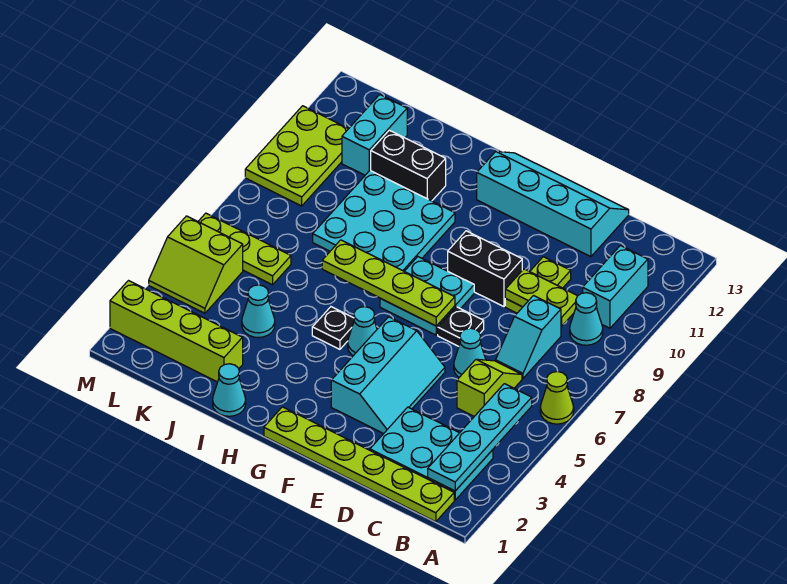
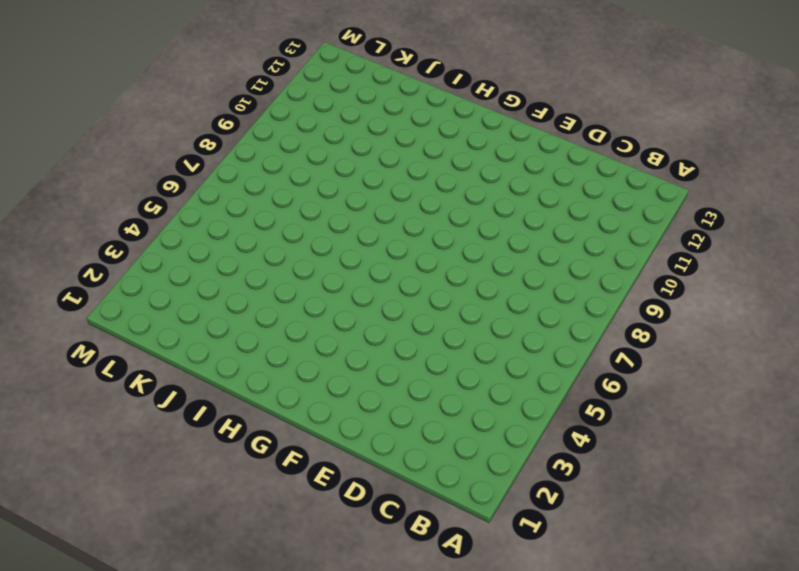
none -> lime 1x1 cone [540,372,574,424]
none -> lime 1x6 plate [264,407,454,522]
none -> cyan 2x3 plate [370,407,493,500]

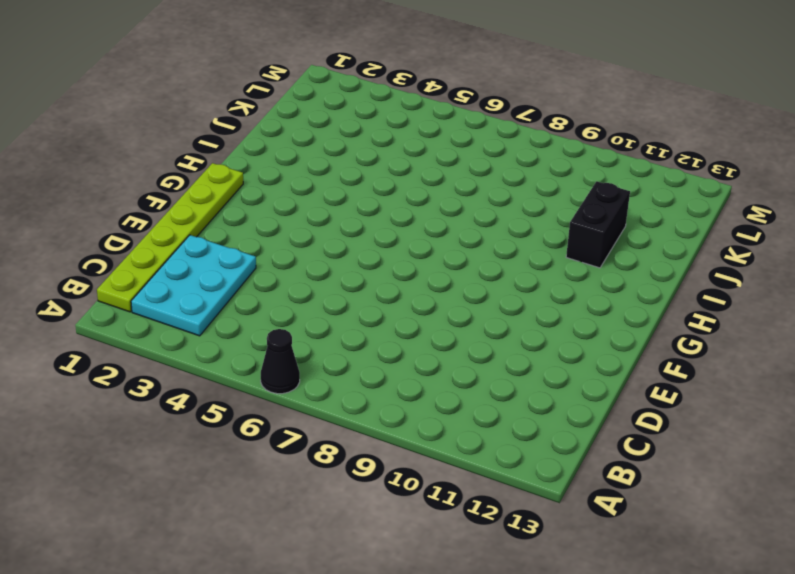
black 1x1 cone [261,329,300,394] -> lime 1x1 cone [540,372,574,424]
none -> cyan 1x1 cone [570,293,603,345]
none -> cyan 1x2 brick [583,246,648,328]
none -> lime 1x2 slope [457,359,522,416]

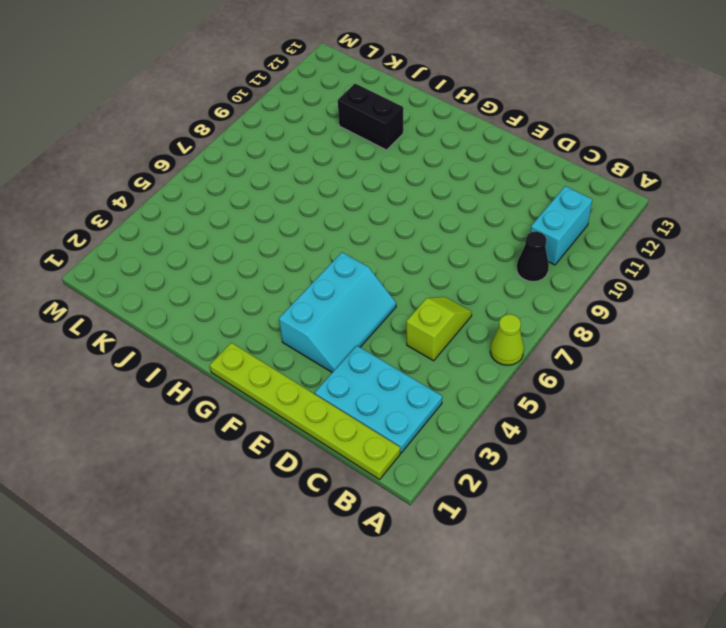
black 1x1 cone [517,231,549,282] -> cyan 1x1 cone [570,293,603,345]
none -> cyan 1x2 slope [496,296,561,378]
none -> cyan 1x1 cone [454,328,486,377]
none -> lime 1x2 plate [505,257,571,313]

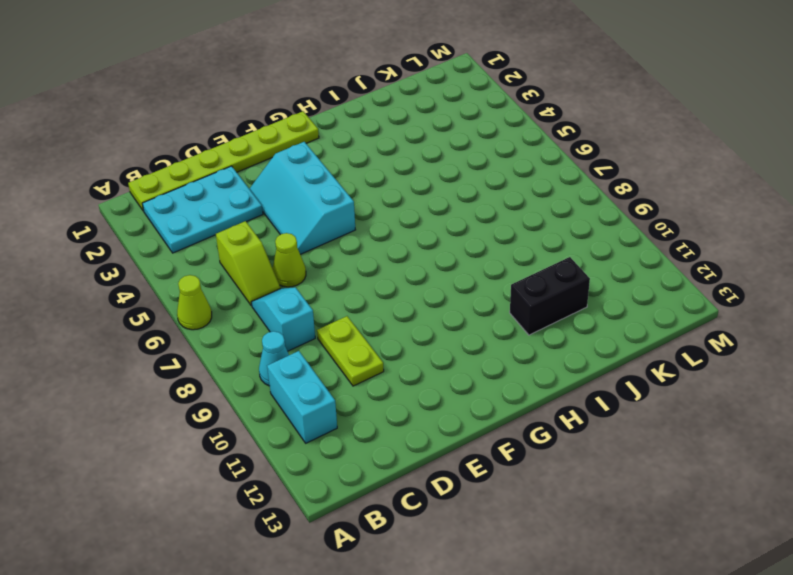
lime 1x1 cone [273,233,306,287] -> cyan 1x1 cone [454,328,486,377]
none -> cyan 2x4 slope [477,151,629,257]
none -> black 1x1 plate [438,307,484,346]
none -> black 1x2 brick [448,231,522,307]

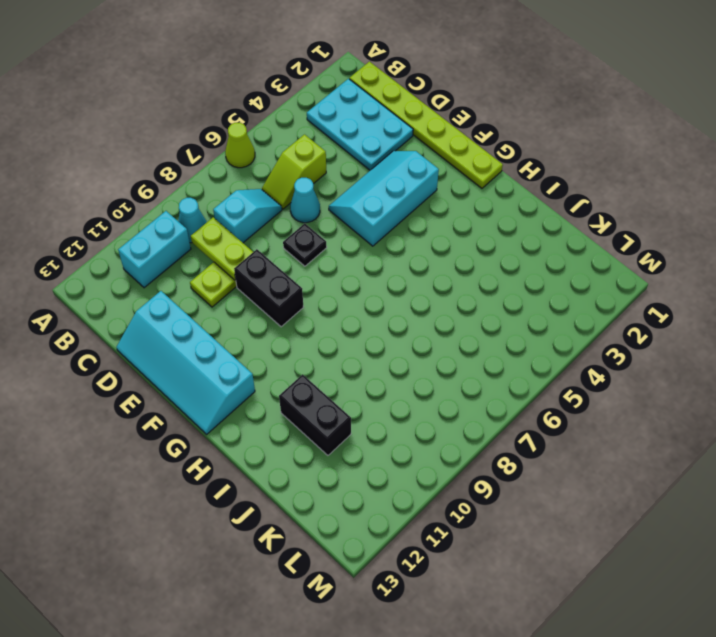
none -> cyan 2x2 plate [380,257,474,335]
none -> cyan 1x1 cone [348,307,377,356]
none -> black 1x1 plate [312,307,354,349]

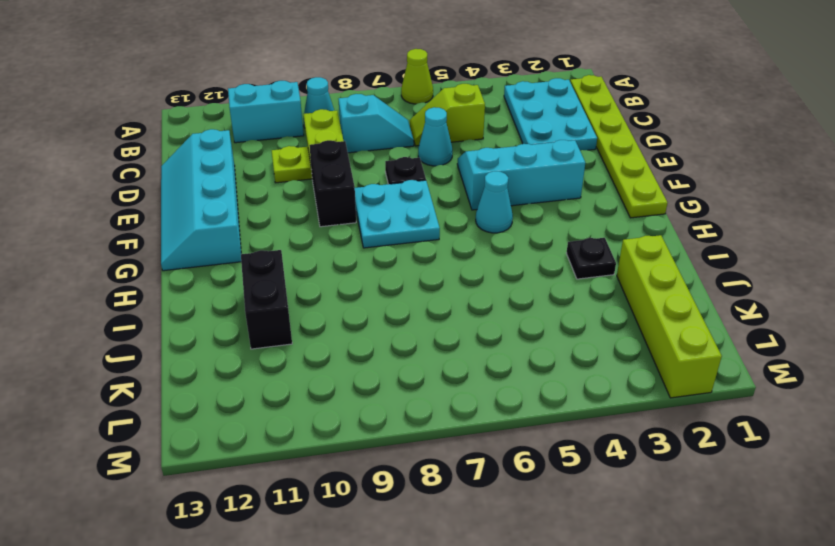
black 1x1 plate [566,238,616,279] -> black 1x1 plate moved to [312,307,354,349]
none -> cyan 3x3 plate [313,170,455,271]
none -> cyan 1x1 cone [213,364,246,416]
none -> cyan 1x1 cone [242,285,275,338]

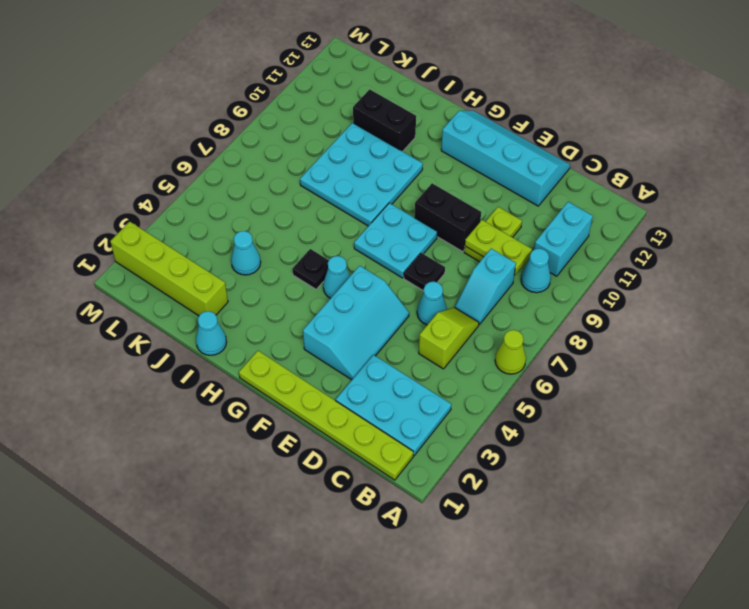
none -> lime 1x3 plate [198,213,291,285]
none -> cyan 1x2 brick [342,95,407,175]
none -> lime 2x2 slope [149,216,243,313]

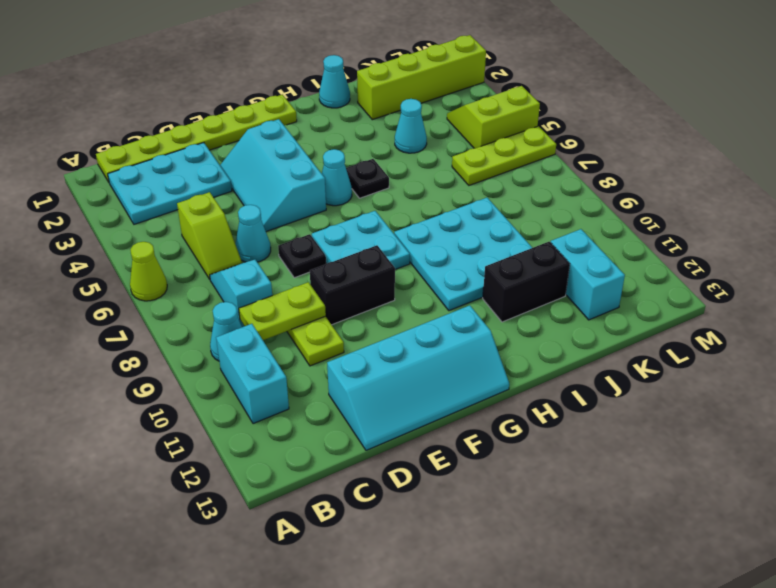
none -> lime 2x3 plate [245,106,348,206]
none -> cyan 1x4 plate [428,384,532,491]
none -> lime 1x4 plate [322,240,455,326]

